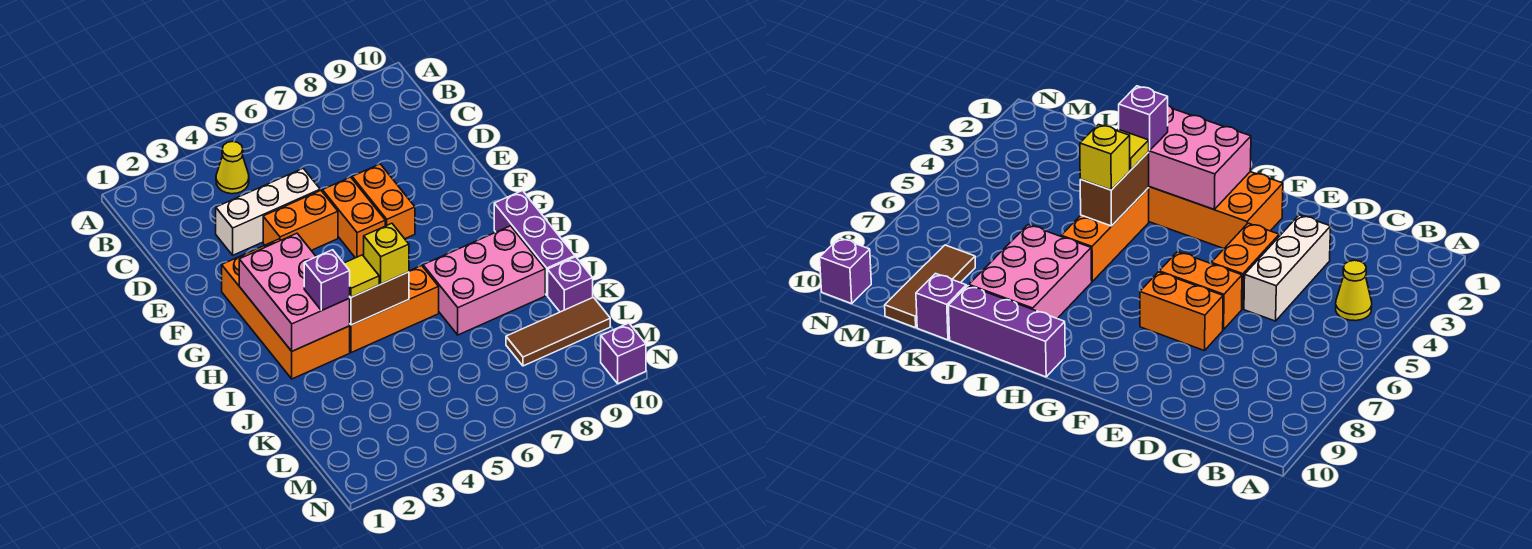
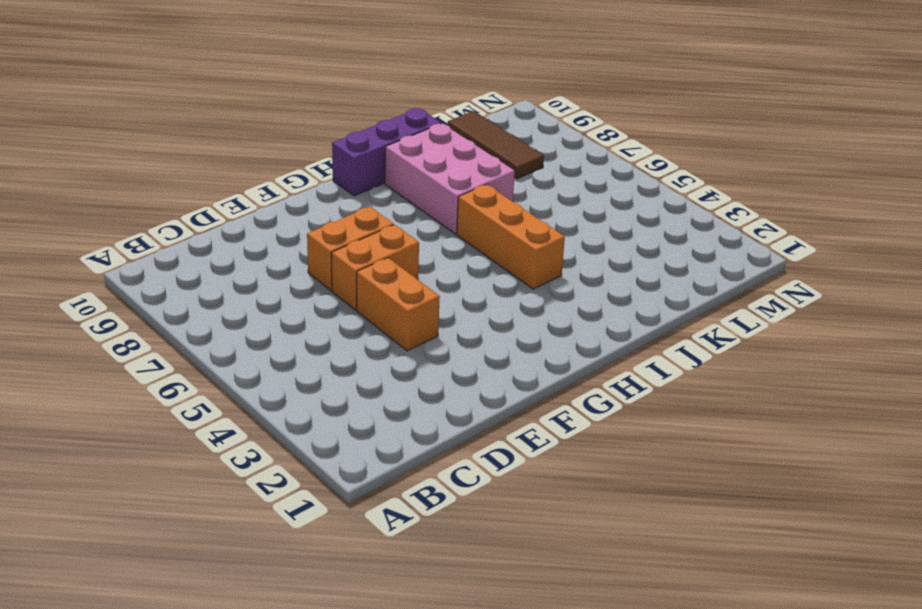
none -> yellow 1x1 cone [216,141,249,194]
none -> white 1x3 brick [216,168,320,255]
none -> orange 2x4 brick [222,239,350,379]

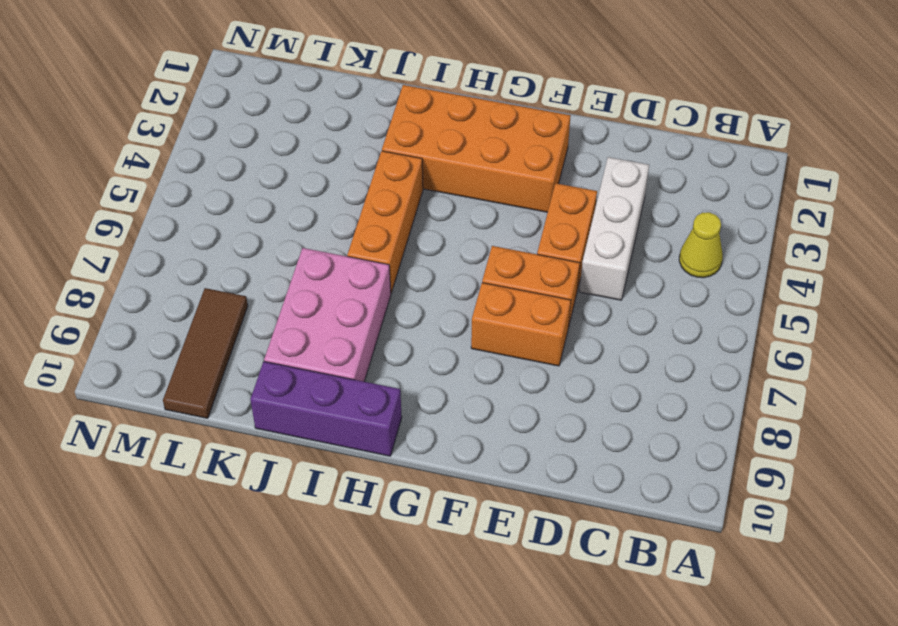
none -> purple 1x1 brick [548,257,593,312]
none -> purple 1x1 brick [601,323,646,384]
none -> pink 2x3 brick [239,233,350,351]

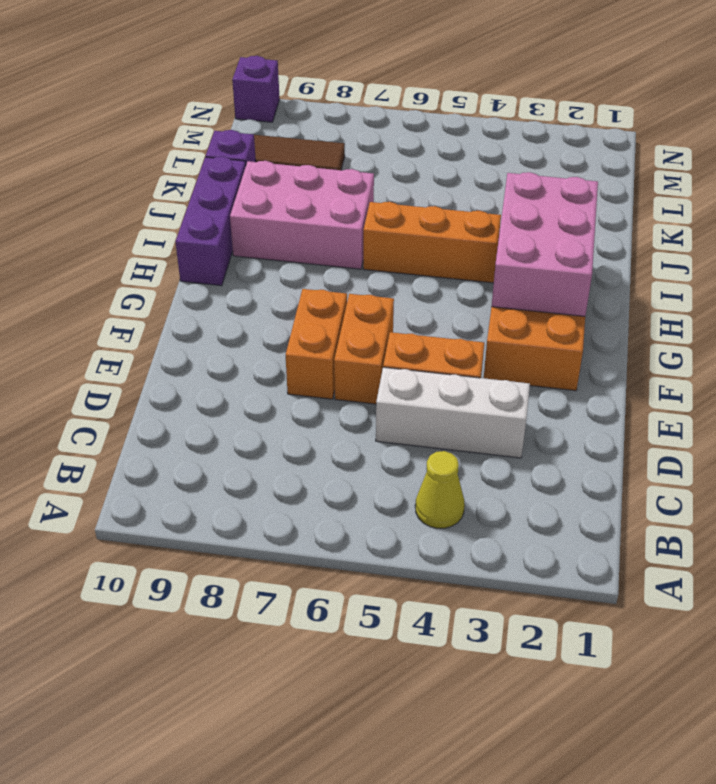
none -> brown 1x2 brick [350,272,409,325]
none -> purple 1x1 brick [304,250,350,310]
none -> yellow 1x1 tile [344,255,379,297]

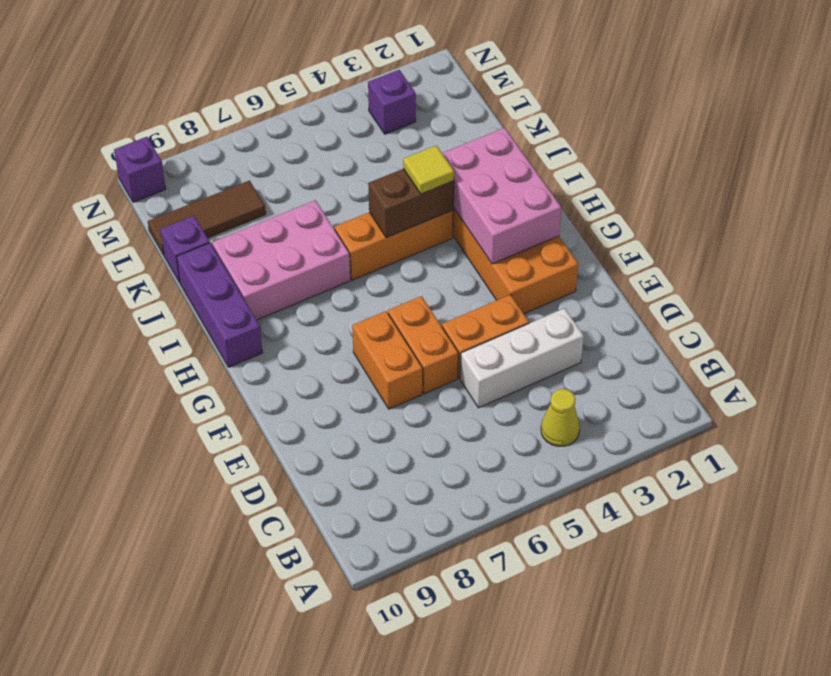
purple 1x1 brick [368,70,416,134] -> purple 1x1 brick moved to [304,250,350,310]
none -> yellow 1x1 brick [364,223,409,284]

